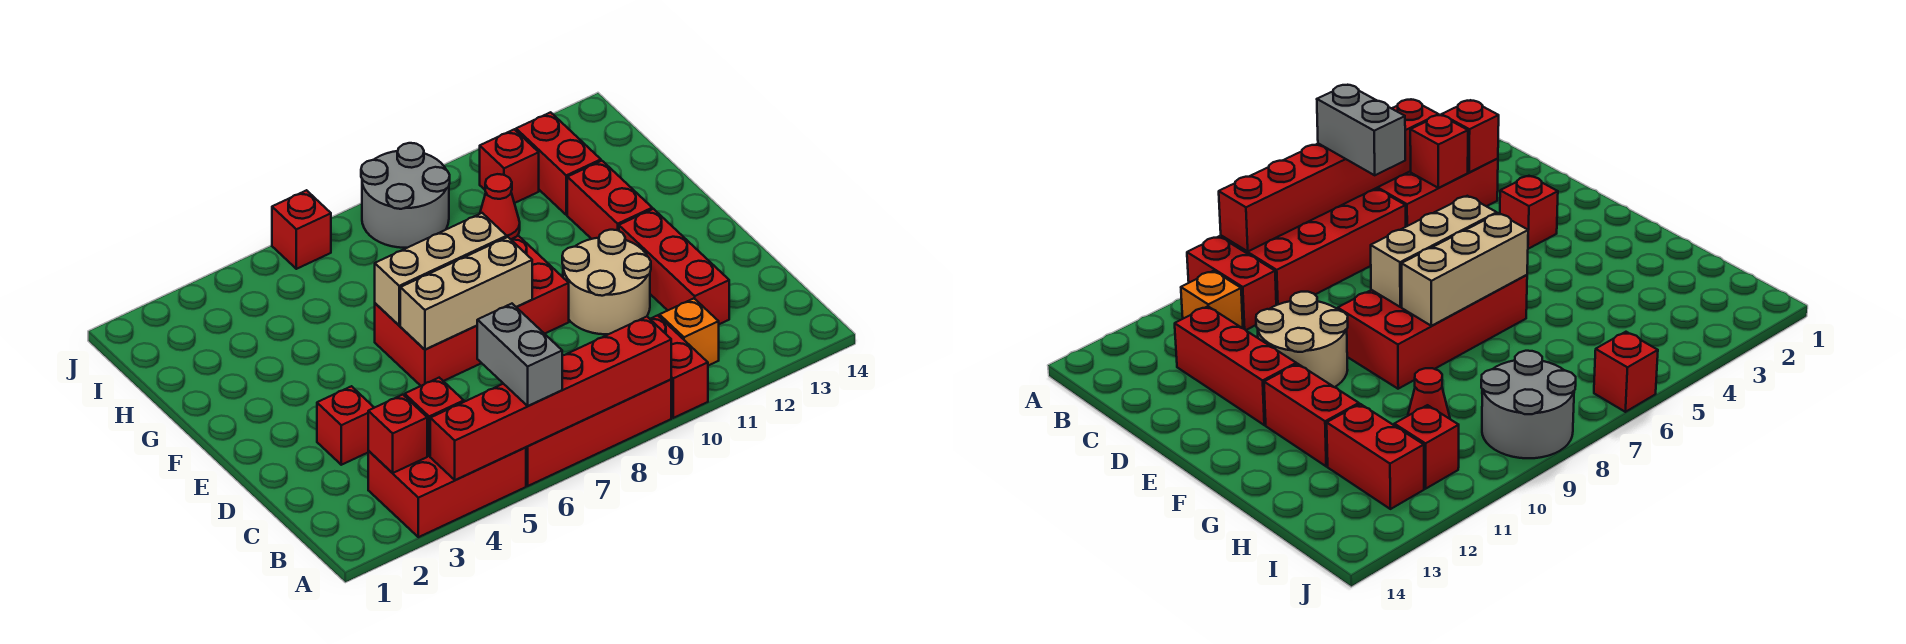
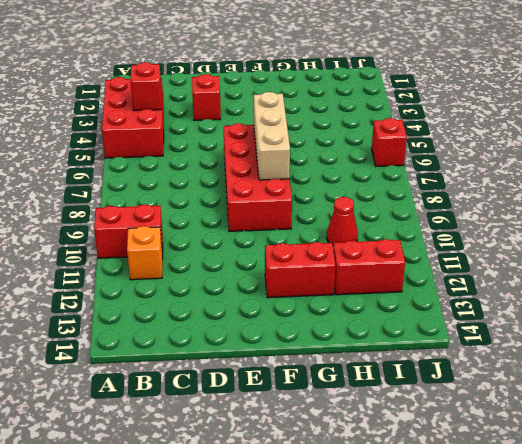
none -> red 2x4 brick [526,379,671,486]
none -> red 1x3 brick [619,209,729,324]
none -> tan 2x2 round brick [562,230,651,334]

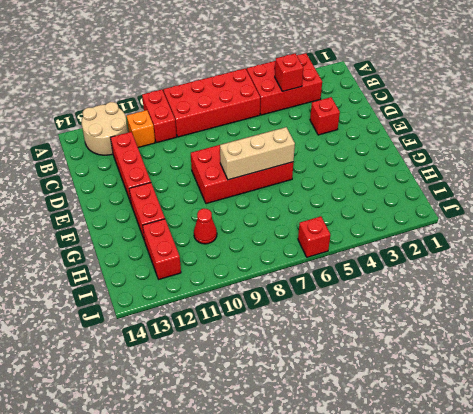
tan 2x2 round brick [82,102,128,155] -> tan 2x2 round brick moved to [562,230,651,334]
none -> grey 2x2 round brick [361,143,450,248]
none -> red 1x1 brick [480,129,539,203]
none -> red 1x6 brick [430,317,671,480]

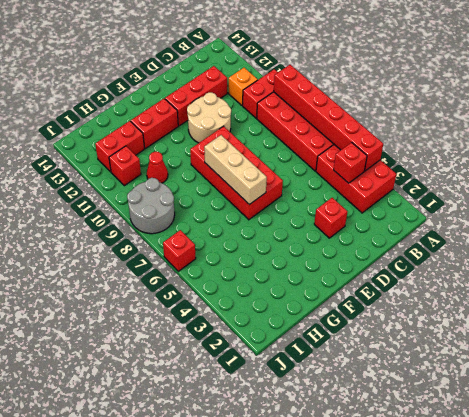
none -> red 1x1 brick [368,395,427,473]
none -> tan 1x3 brick [400,237,532,349]
none -> grey 1x2 brick [477,304,562,406]

